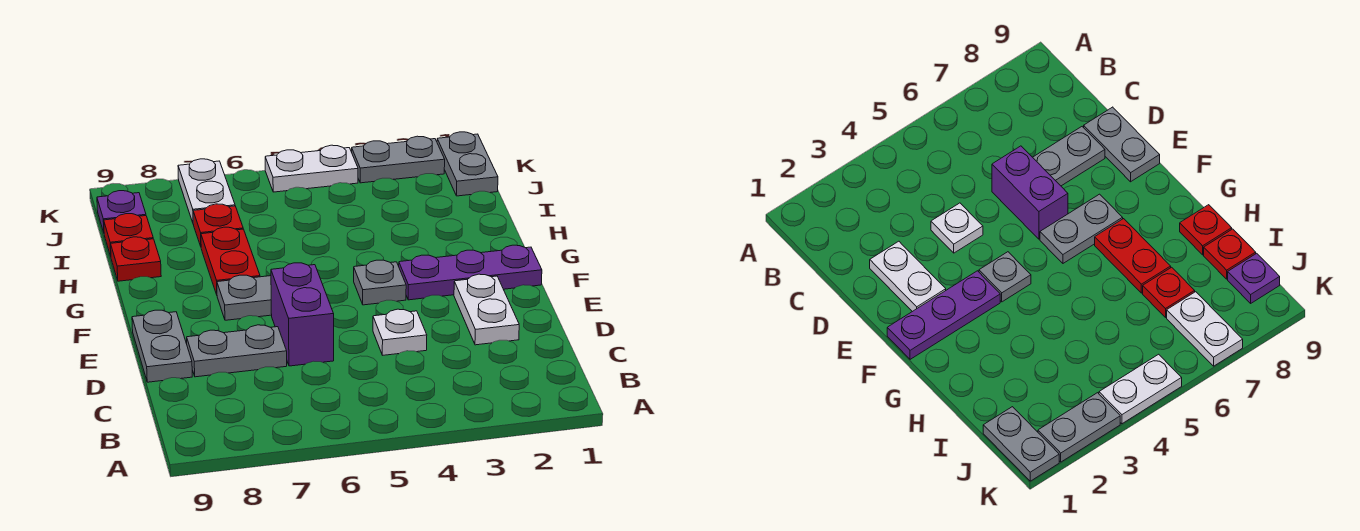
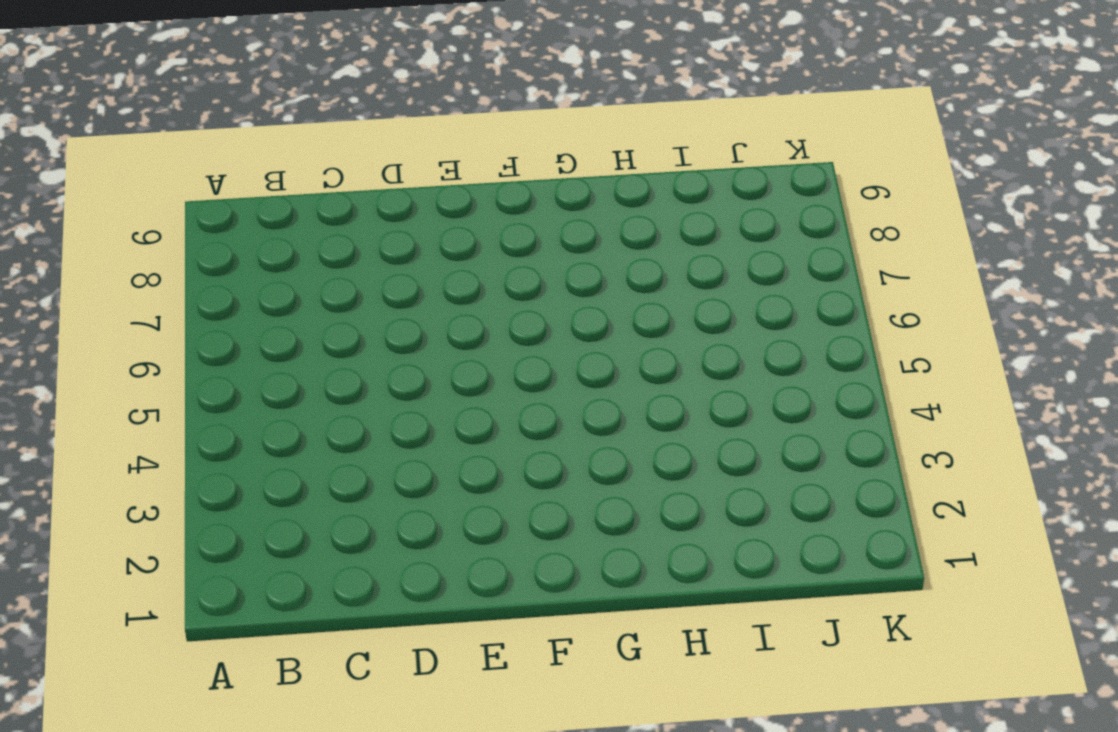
none -> white 1x2 plate [454,274,519,345]
none -> white 1x1 plate [373,309,427,355]
none -> purple 1x2 brick [271,263,334,366]

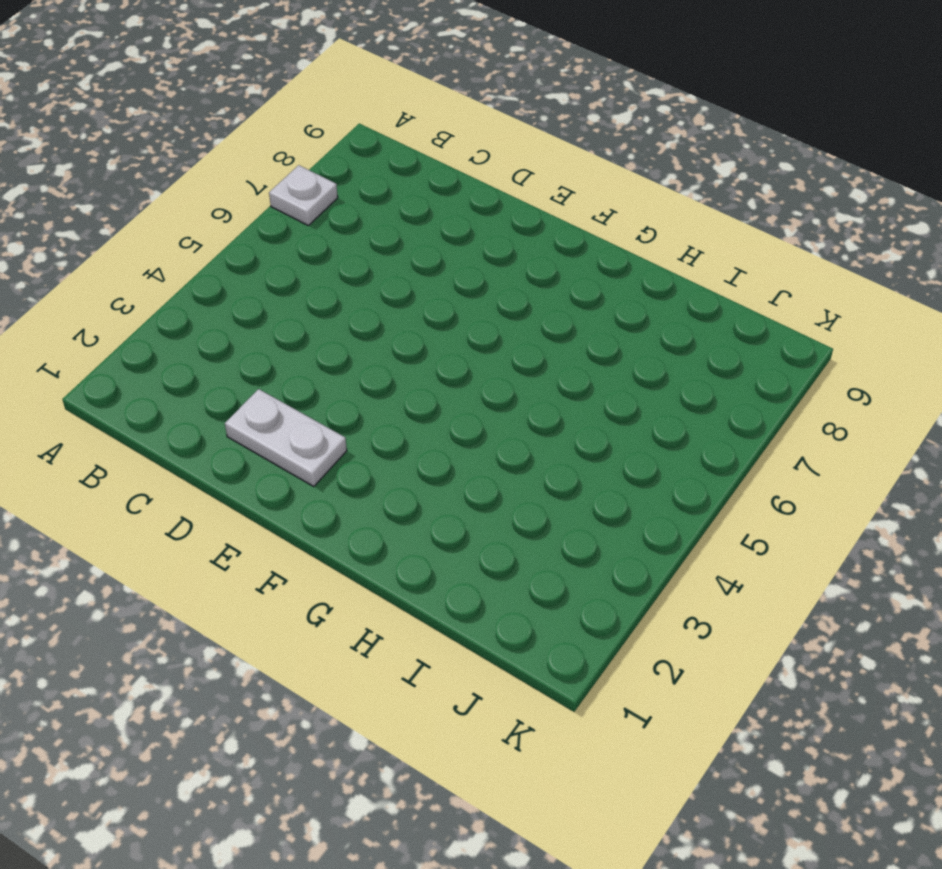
white 1x1 plate [269,165,338,225] -> white 1x1 plate moved to [373,309,427,355]
none -> purple 1x2 brick [271,263,334,366]
none -> grey 1x2 plate [187,325,287,377]
none -> grey 1x2 plate [132,310,192,382]

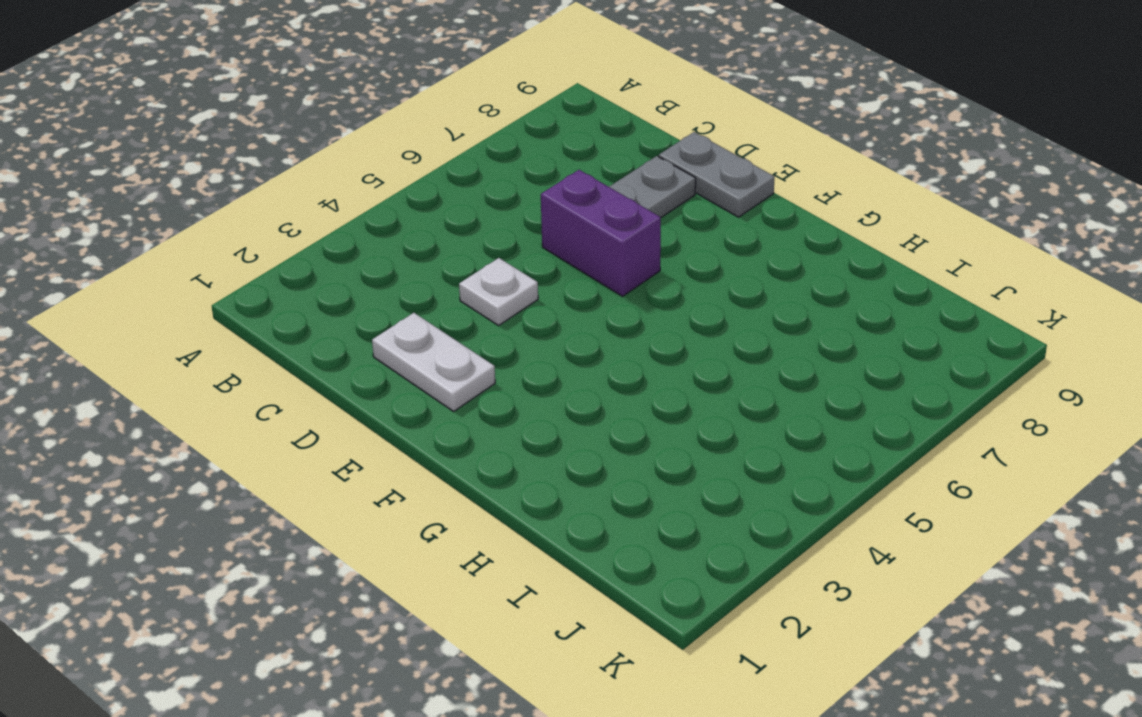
none -> purple 1x3 plate [399,245,542,300]
none -> grey 1x1 plate [354,260,406,305]
none -> grey 1x2 plate [217,275,272,320]

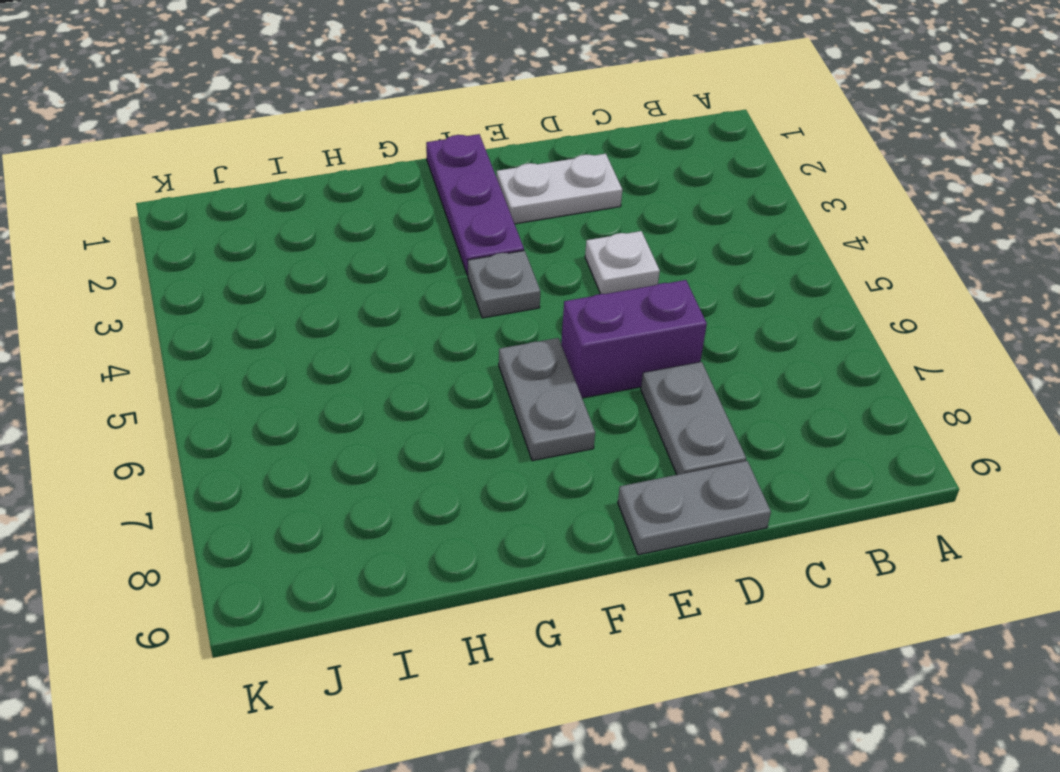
none -> red 1x2 plate [201,227,260,294]
none -> red 1x1 plate [111,237,161,281]
none -> red 1x1 plate [193,204,243,246]

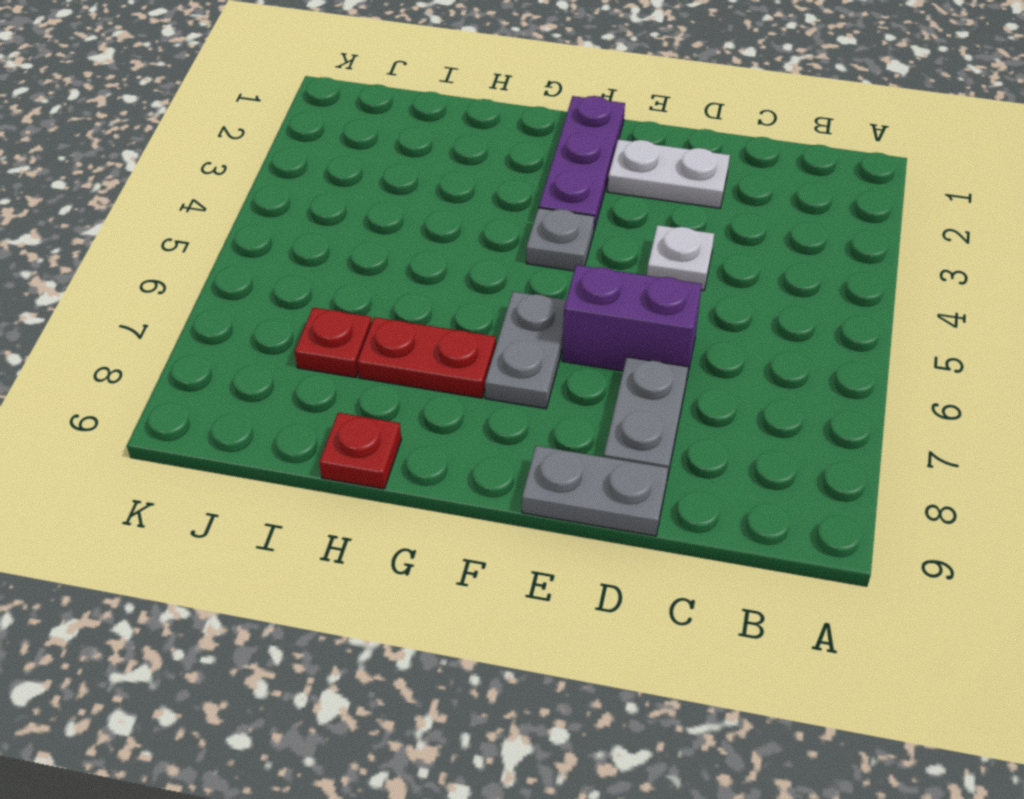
none -> red 1x1 plate [104,214,153,256]
none -> grey 1x2 plate [437,132,498,196]
none -> white 1x2 plate [178,159,235,222]

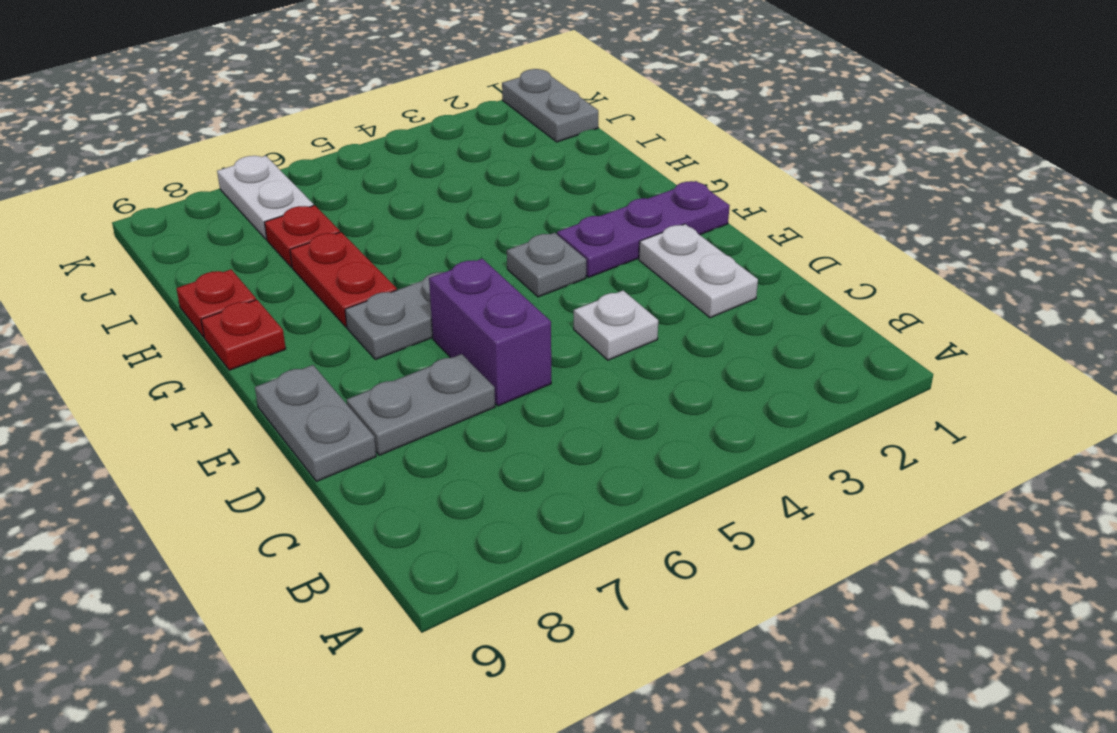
red 1x1 plate [201,300,286,370] -> red 1x1 plate moved to [104,214,153,256]
none -> purple 1x1 plate [97,191,146,232]
none -> grey 1x2 plate [352,136,445,183]
none -> white 1x2 plate [265,145,358,192]

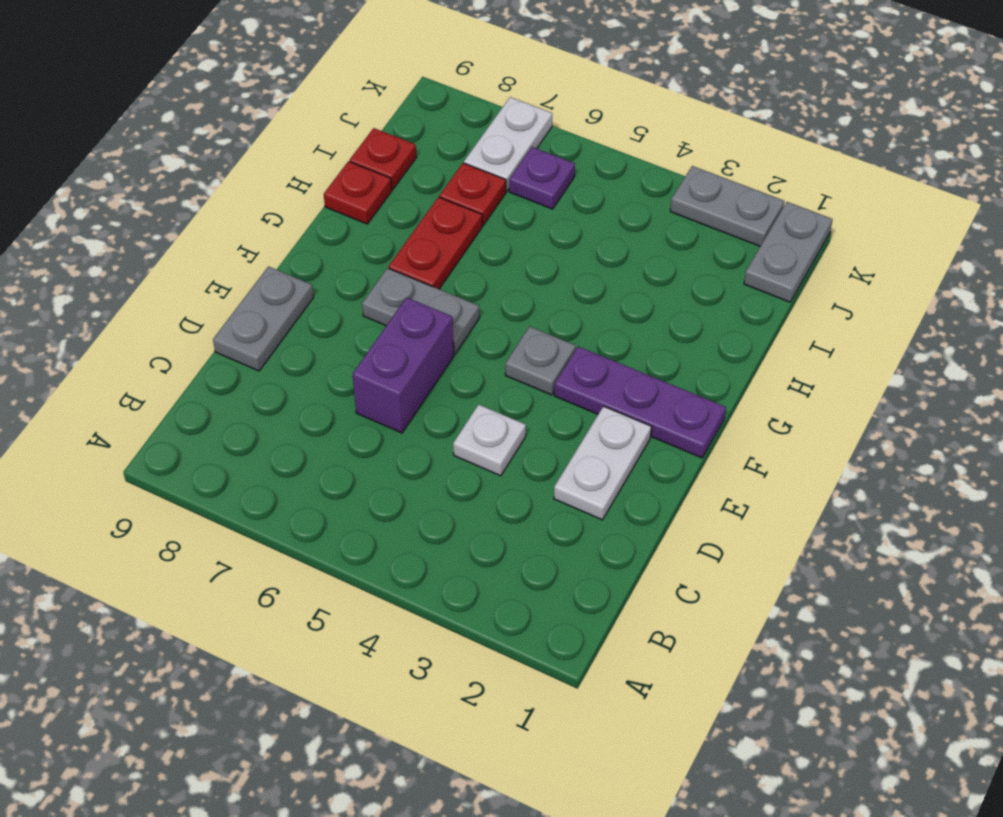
purple 1x1 plate [509,147,575,209] -> purple 1x1 plate moved to [97,191,146,232]
none -> grey 1x2 plate [187,325,287,377]
none -> white 1x2 plate [265,145,358,192]

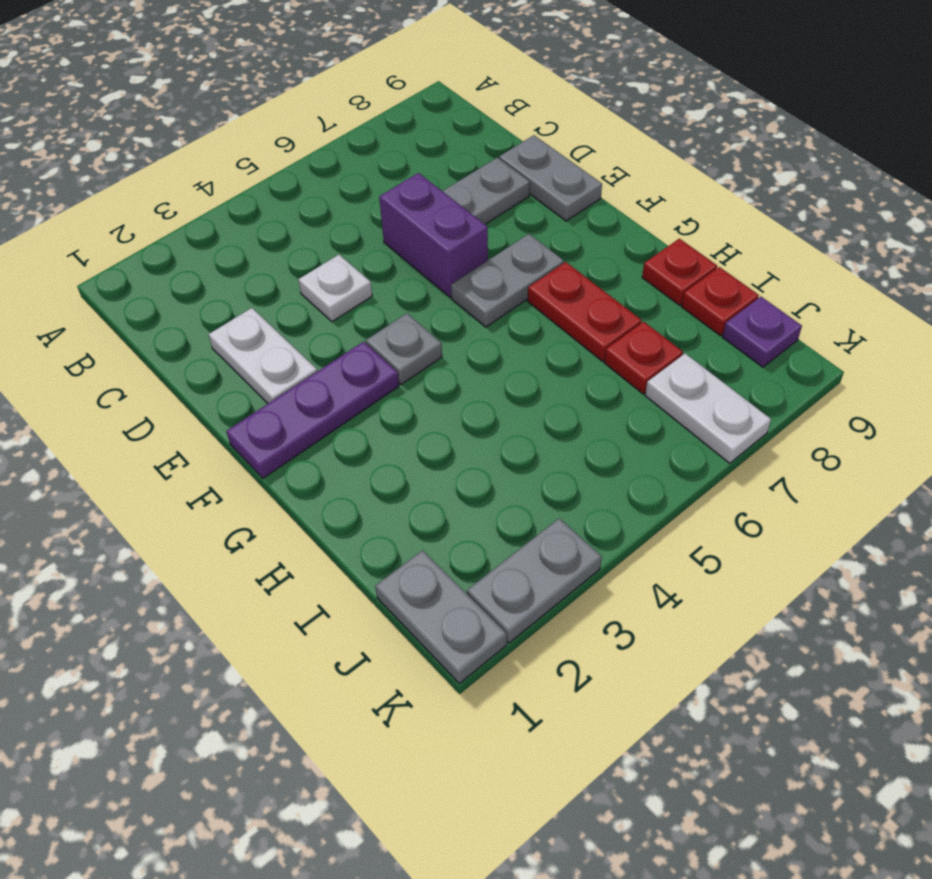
none -> white 1x2 plate [265,145,358,192]

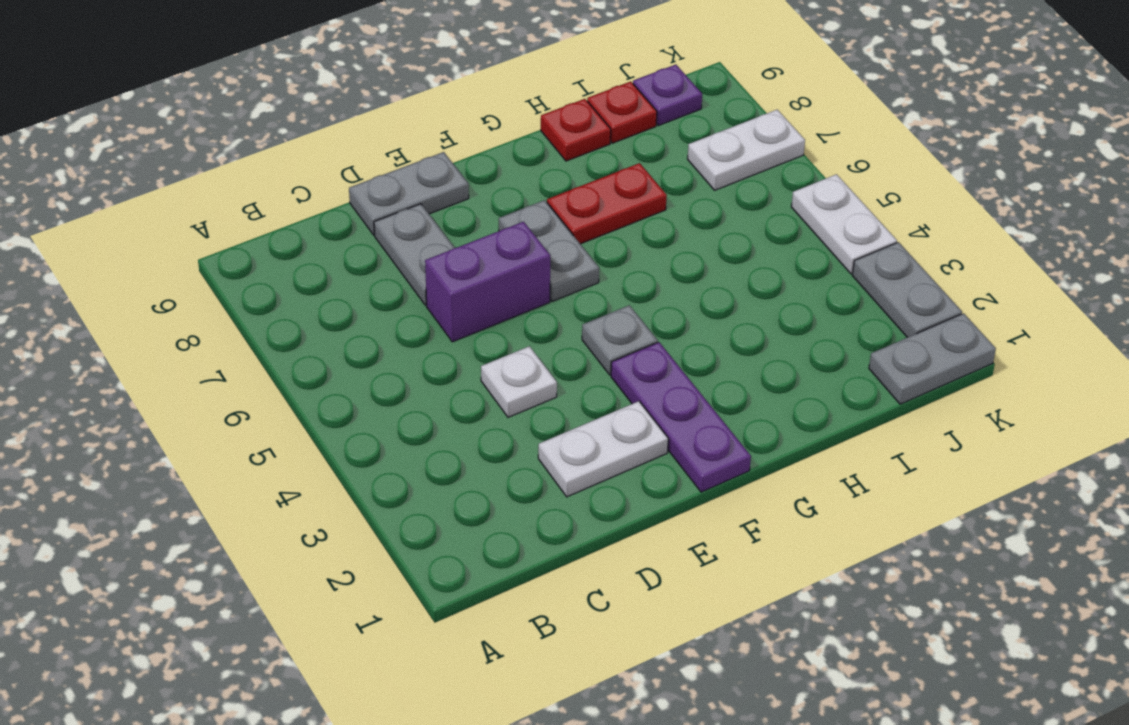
none -> red 1x1 plate [193,204,243,246]

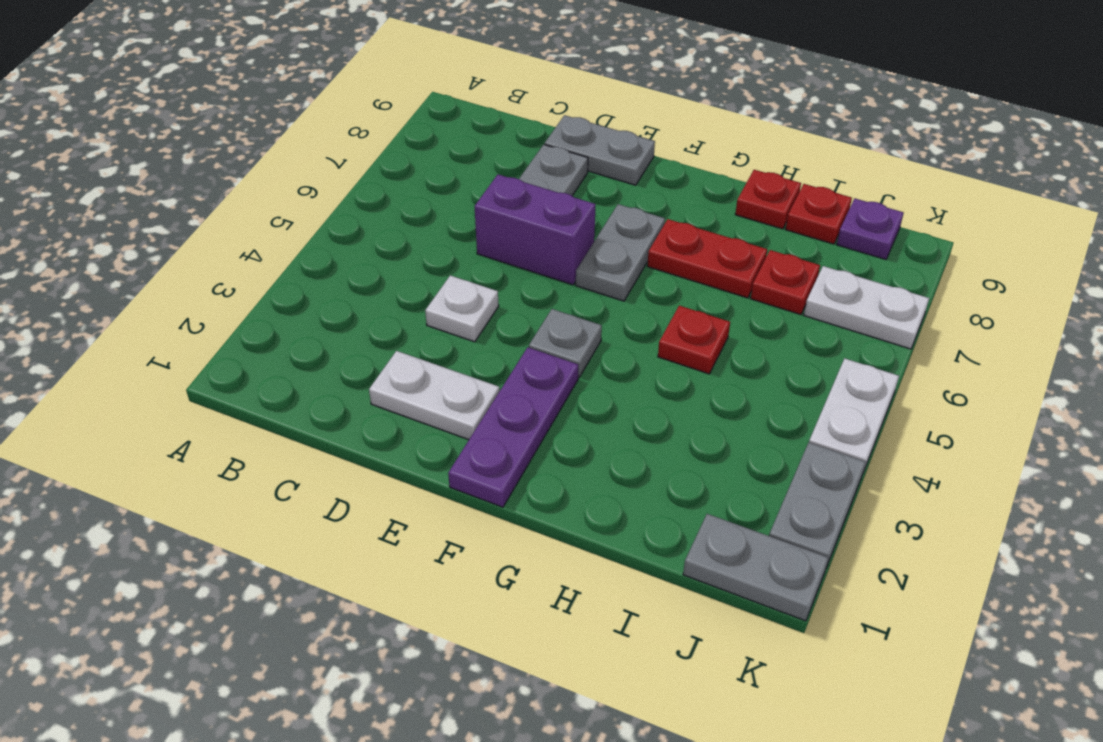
red 1x1 plate [658,306,730,374] -> none

